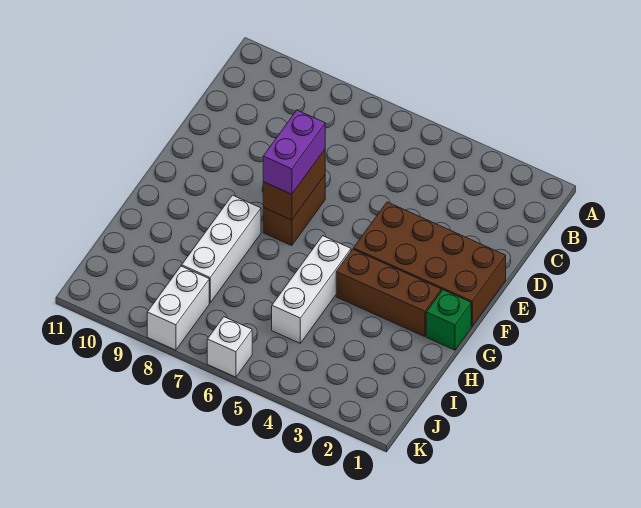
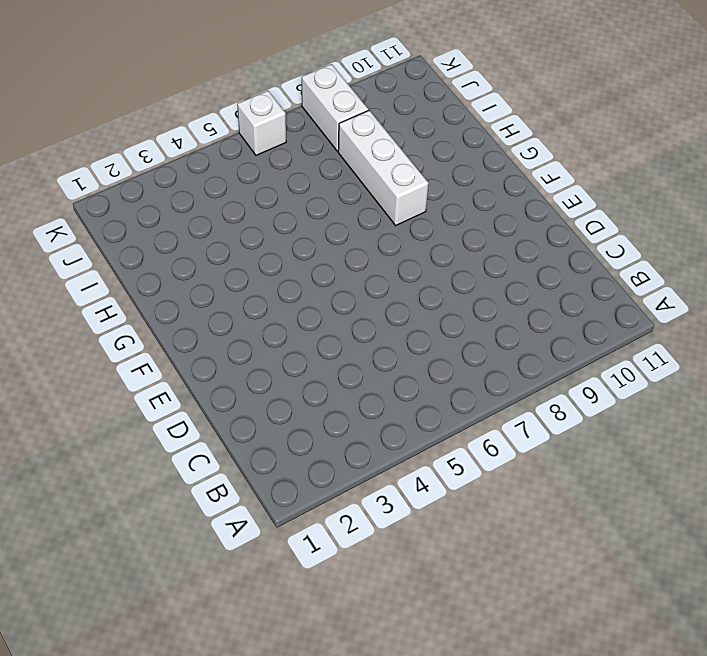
none -> brown 2x4 brick [353,202,506,326]
none -> brown 1x2 brick [263,175,325,246]

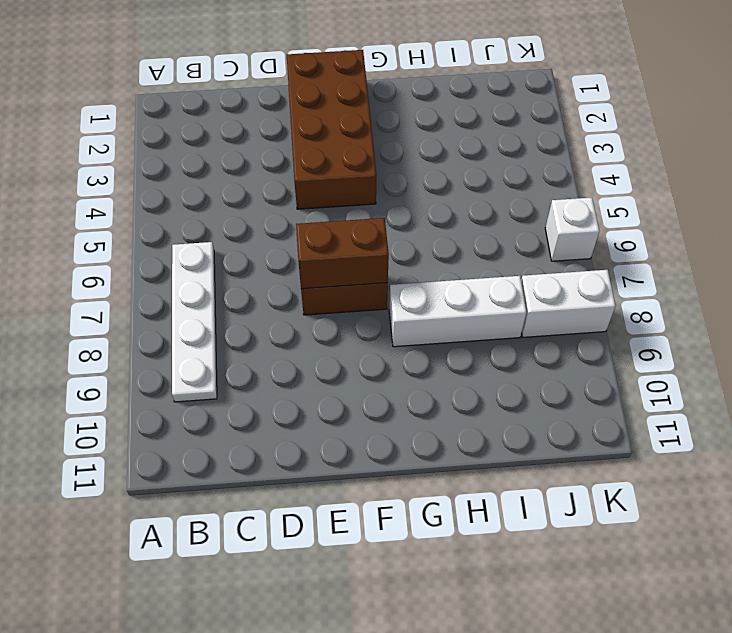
white 1x4 plate [172,242,217,402] -> none
none -> green 1x1 brick [426,290,471,350]
none -> brown 1x3 brick [336,249,441,337]

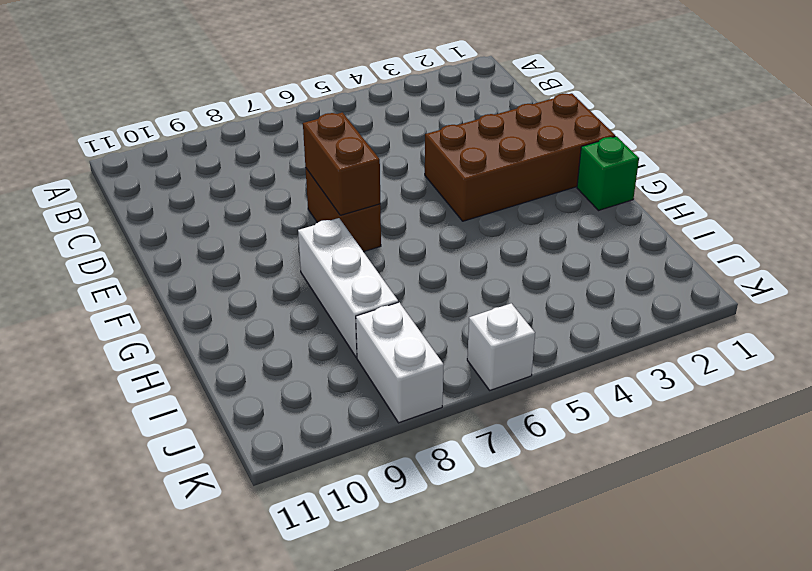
none -> brown 1x3 brick [336,249,441,337]
none -> white 1x3 brick [272,236,351,343]

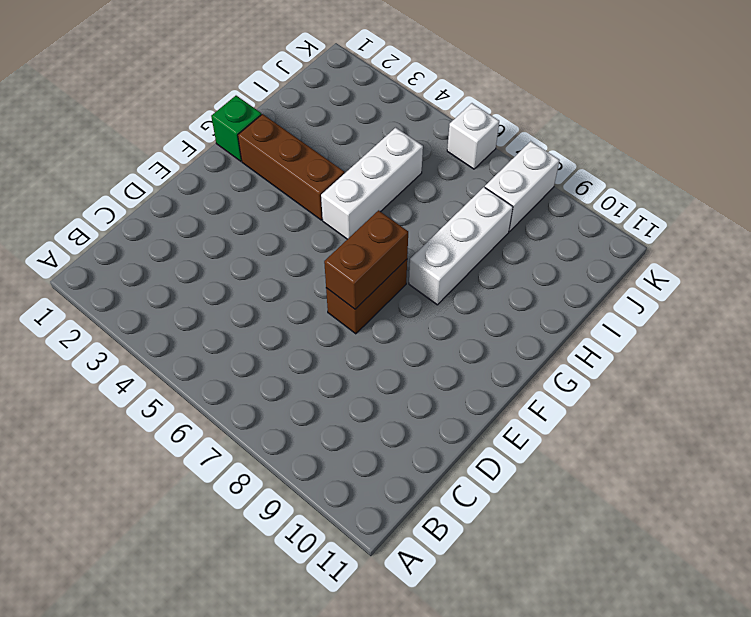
none -> brown 2x4 brick [353,202,506,326]
none -> purple 1x2 brick [263,110,325,194]

